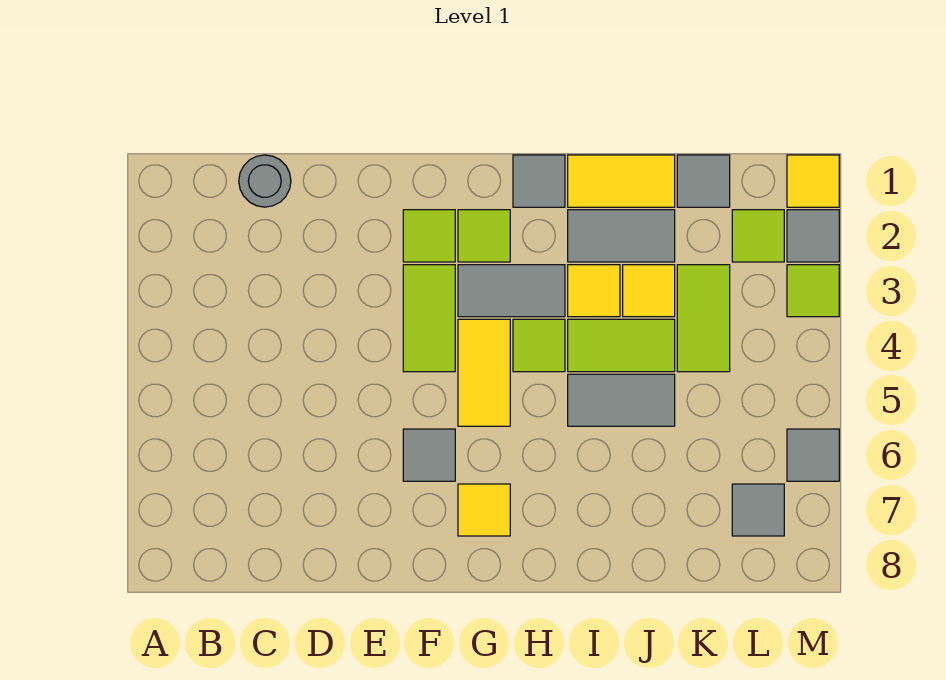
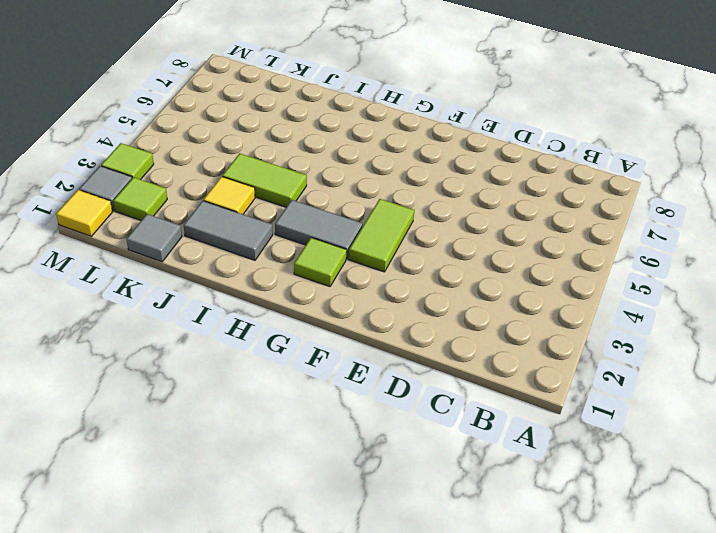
none -> grey 1x1 round brick [239,155,291,207]
none -> lime 1x1 tile [403,210,455,262]
none -> grey 1x1 tile [403,429,455,481]

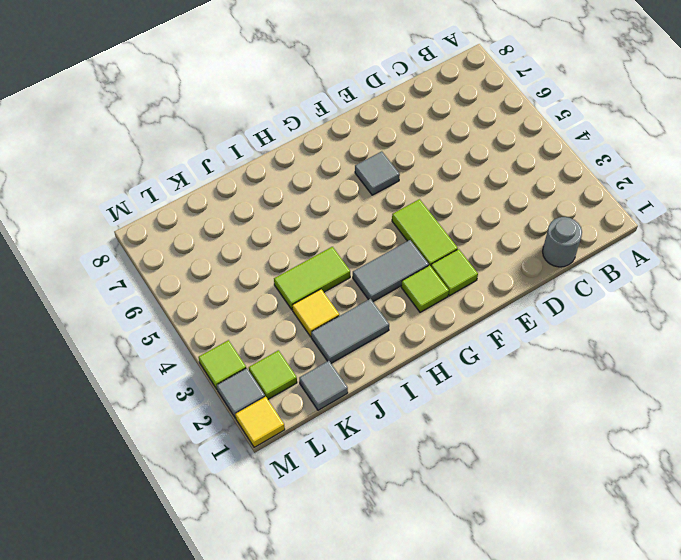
none -> yellow 1x2 tile [458,319,510,426]
none -> yellow 1x1 tile [458,484,510,536]
none -> grey 1x1 tile [513,155,565,207]

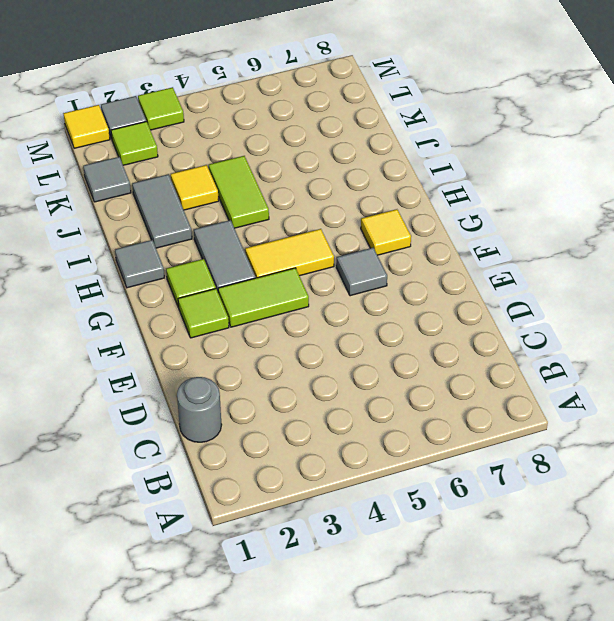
none -> lime 1x1 tile [513,319,565,372]
none -> yellow 1x2 tile [568,155,675,207]
none -> yellow 1x1 tile [568,265,620,317]

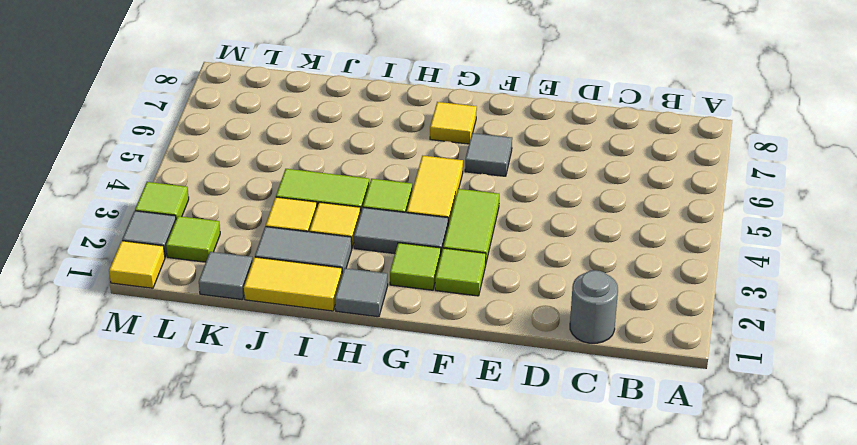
none -> grey 1x2 tile [568,374,675,426]
none -> lime 1x2 tile [677,265,730,372]
none -> grey 1x1 tile [732,484,784,536]

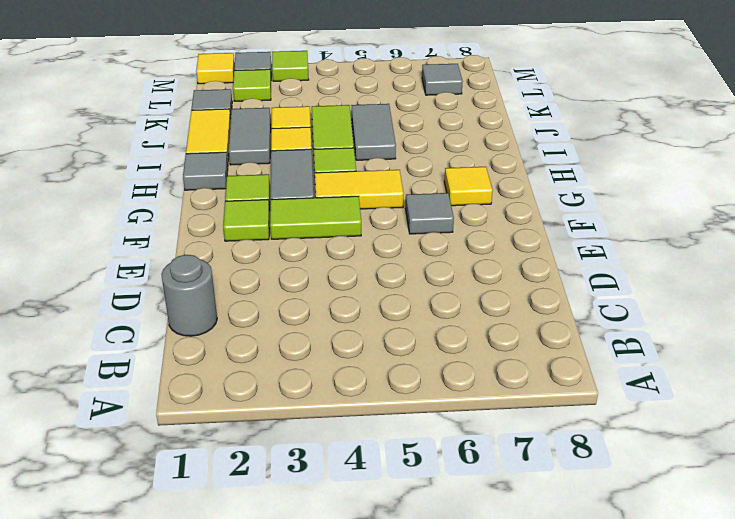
none -> lime 1x2 tile [677,265,730,372]
none -> grey 1x1 tile [787,429,839,481]

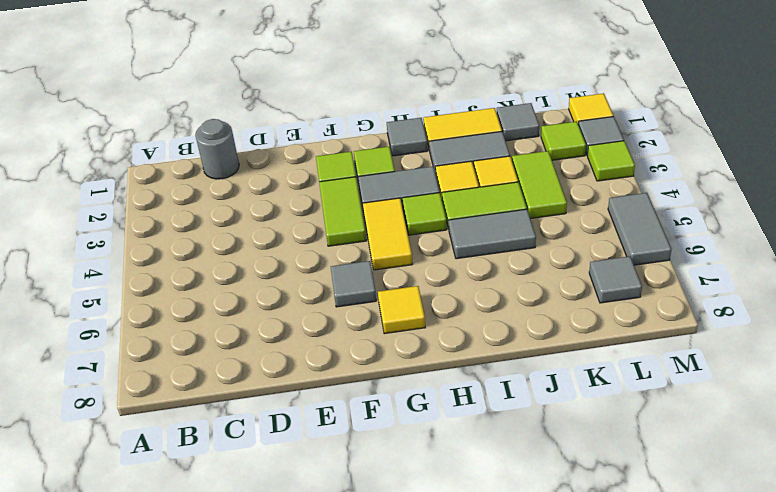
grey 1x2 tile [608,193,672,265] -> grey 1x1 tile [787,429,839,481]

